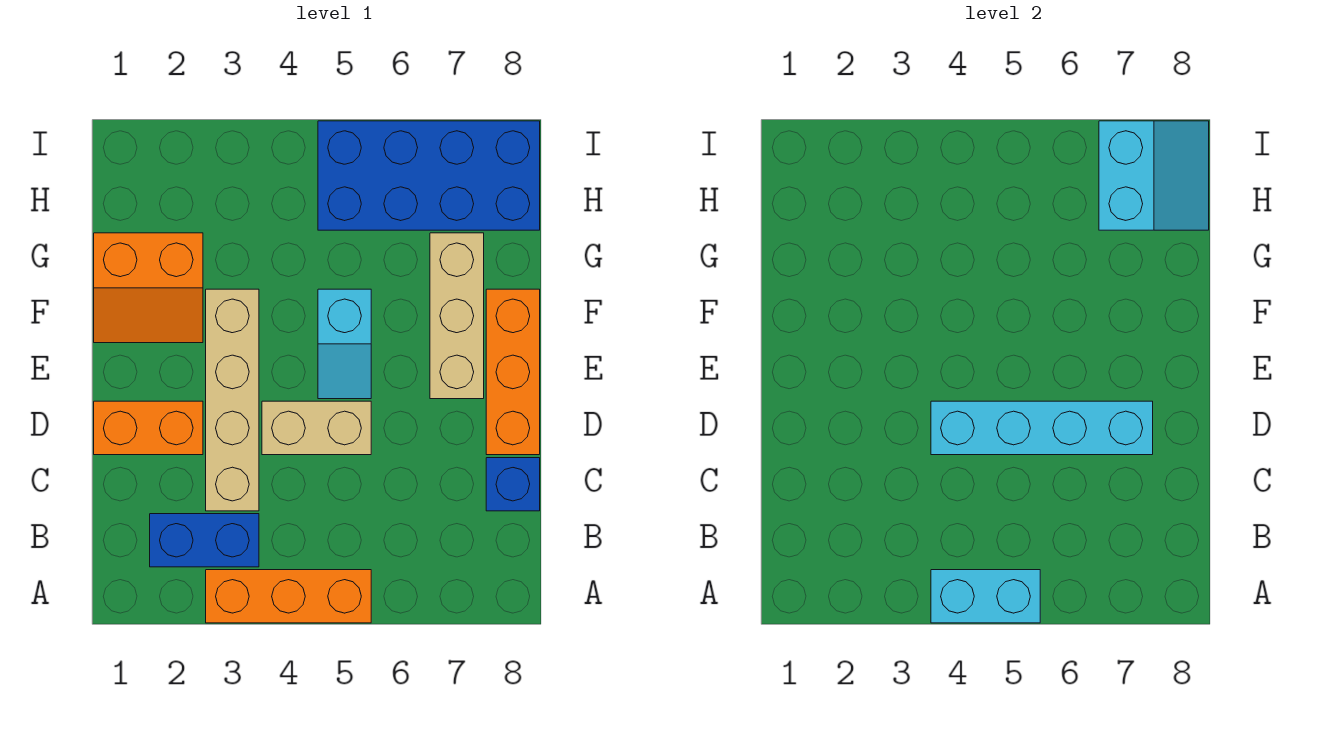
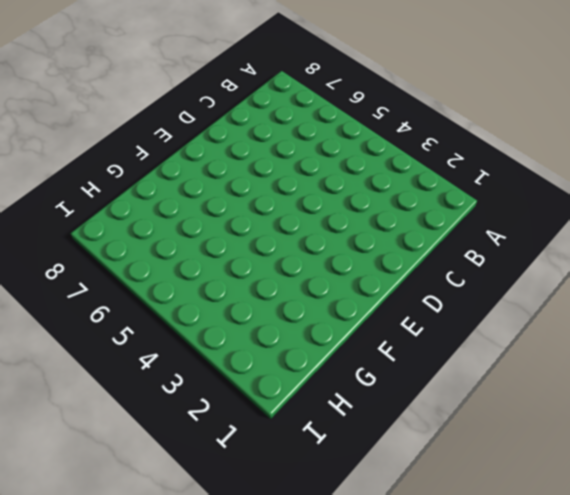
none -> orange 1x3 brick [206,570,371,623]
none -> blue 1x2 brick [150,514,259,567]
none -> tan 1x4 brick [206,289,259,511]

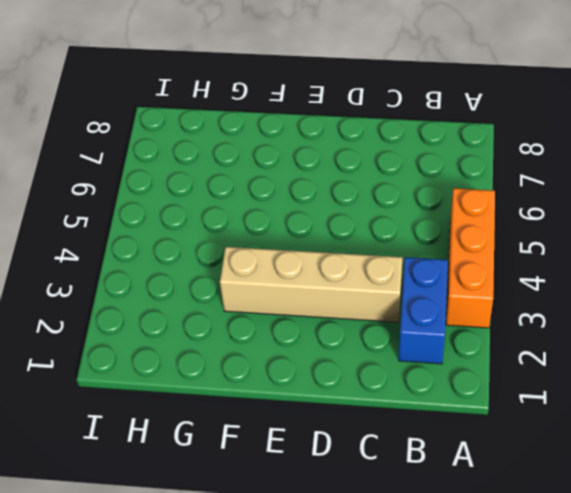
none -> blue 1x1 brick [486,458,540,511]
none -> orange 1x2 brick [94,401,203,455]
none -> tan 1x2 brick [262,401,371,455]

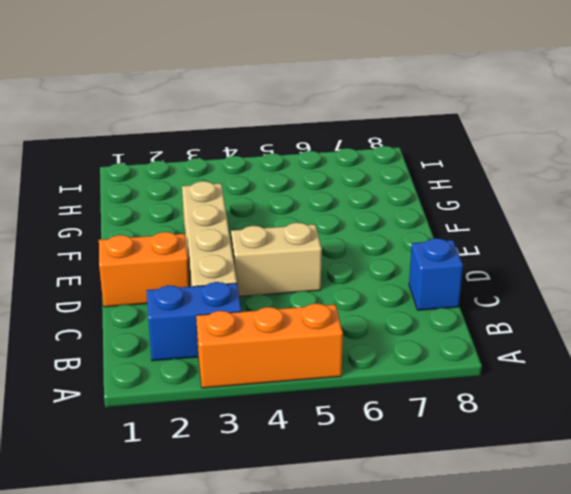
none -> orange 1x3 brick [486,289,540,455]
none -> cyan 1x2 slope [318,289,371,399]
none -> tan 1x3 brick [430,233,484,399]

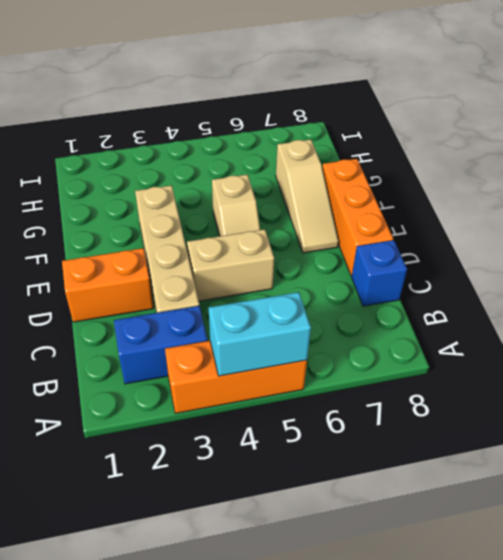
tan 1x2 slope [212,175,260,236] -> cyan 1x2 slope [318,289,371,399]
tan 1x3 slope [276,140,339,253] -> tan 1x3 brick [430,233,484,399]
none -> orange 2x2 slope [94,233,203,343]
none -> blue 2x4 brick [318,121,540,230]
none -> cyan 1x4 brick [931,401,1153,455]

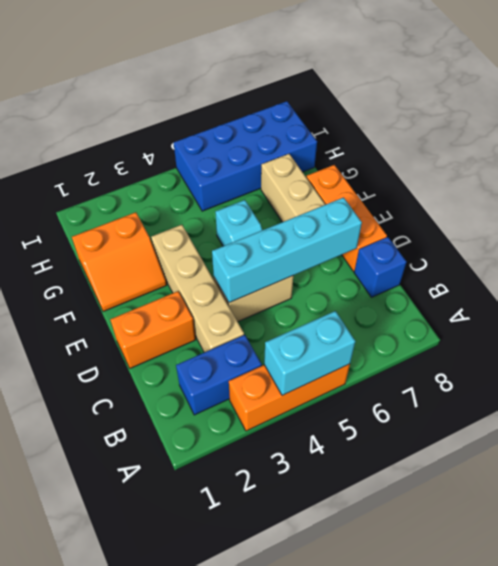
none -> cyan 2x2 slope [1099,121,1209,230]

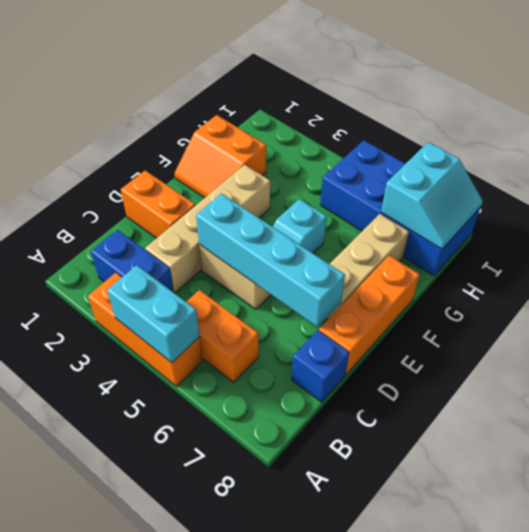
orange 1x2 brick [187,290,259,382] -> none

